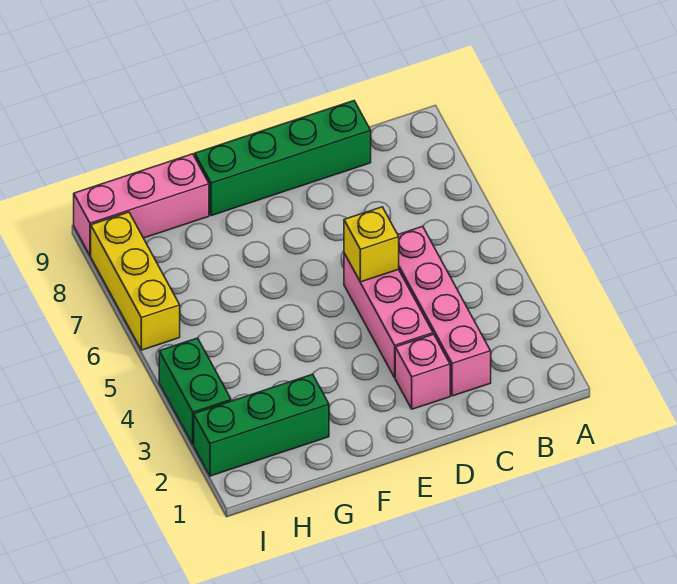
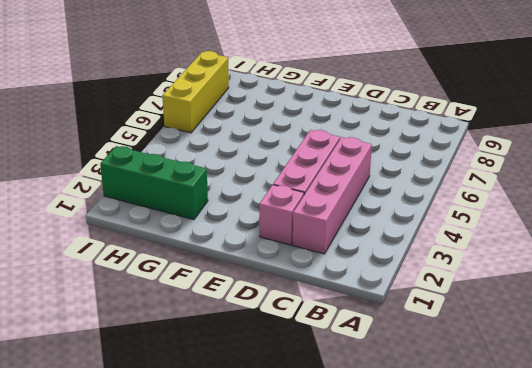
none -> green 1x4 brick [195,101,371,216]
none -> pink 1x3 brick [74,154,209,256]

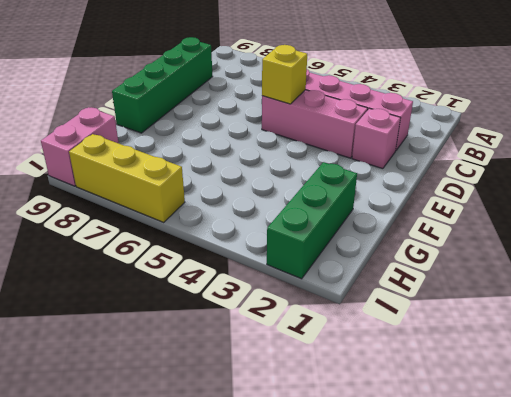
pink 1x2 brick [41,107,119,186] -> pink 1x3 brick [74,154,209,256]
none -> green 1x2 brick [159,338,231,445]

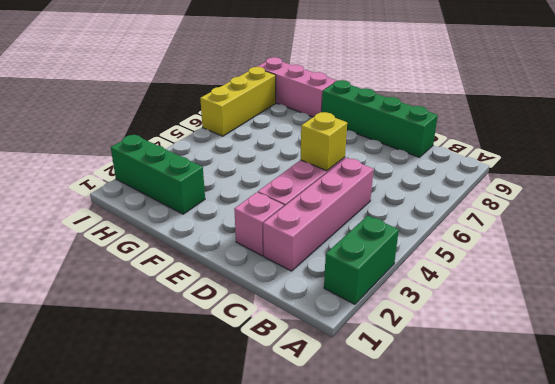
green 1x2 brick [324,216,399,304] -> green 1x2 brick moved to [159,338,231,445]

